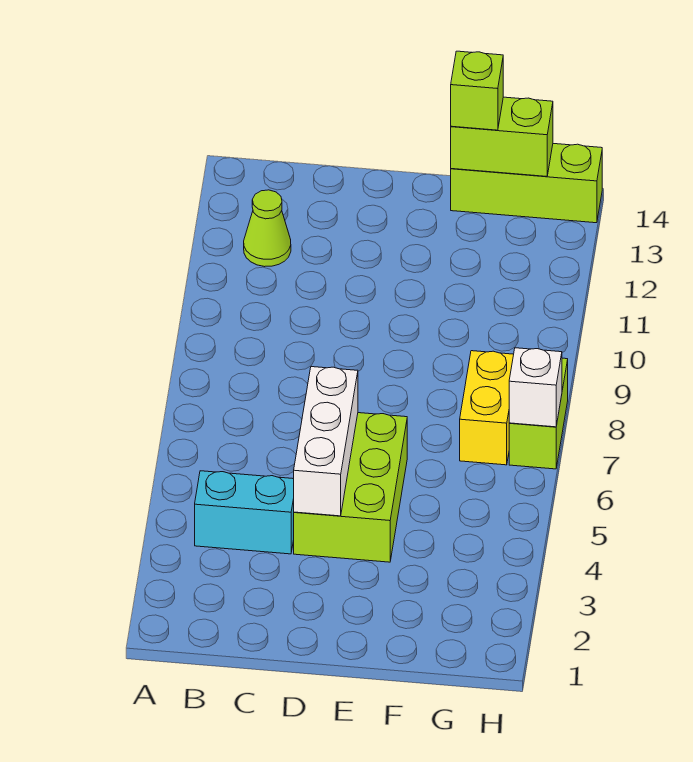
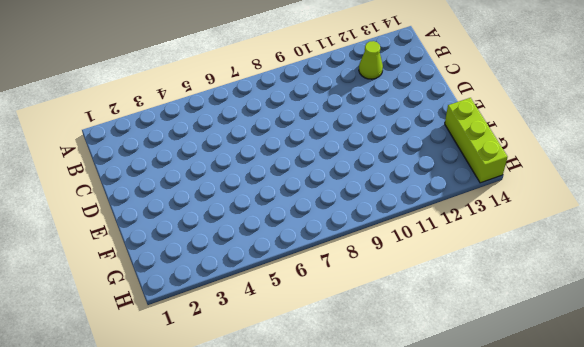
none -> cyan 1x2 brick [195,471,294,554]
none -> lime 2x3 brick [294,413,407,562]

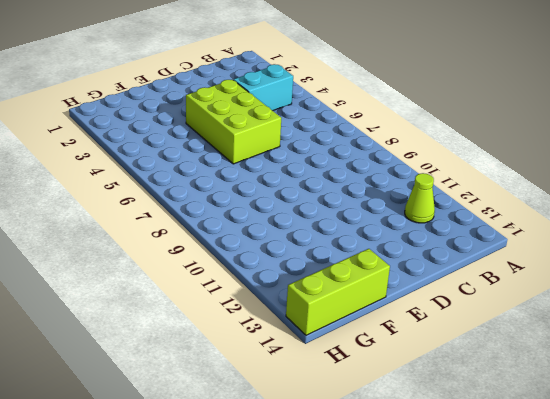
none -> yellow 1x2 brick [460,351,514,465]
none -> lime 1x2 brick [509,358,568,469]

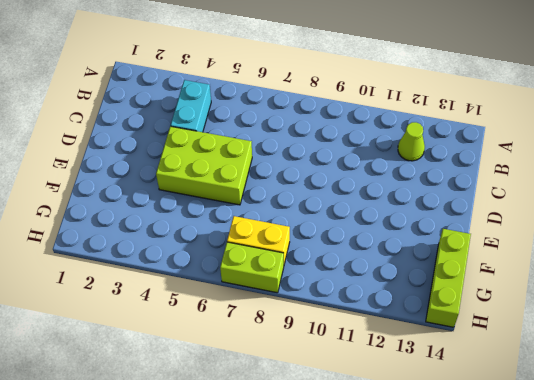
none -> white 1x3 brick [294,367,358,516]
none -> lime 1x2 brick [451,97,553,176]

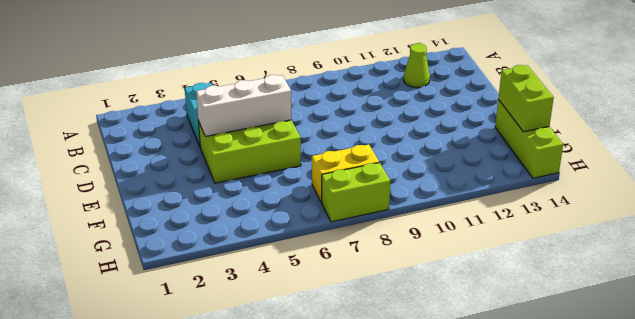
none -> white 1x1 brick [509,348,562,427]
none -> lime 1x1 brick [451,51,503,130]

